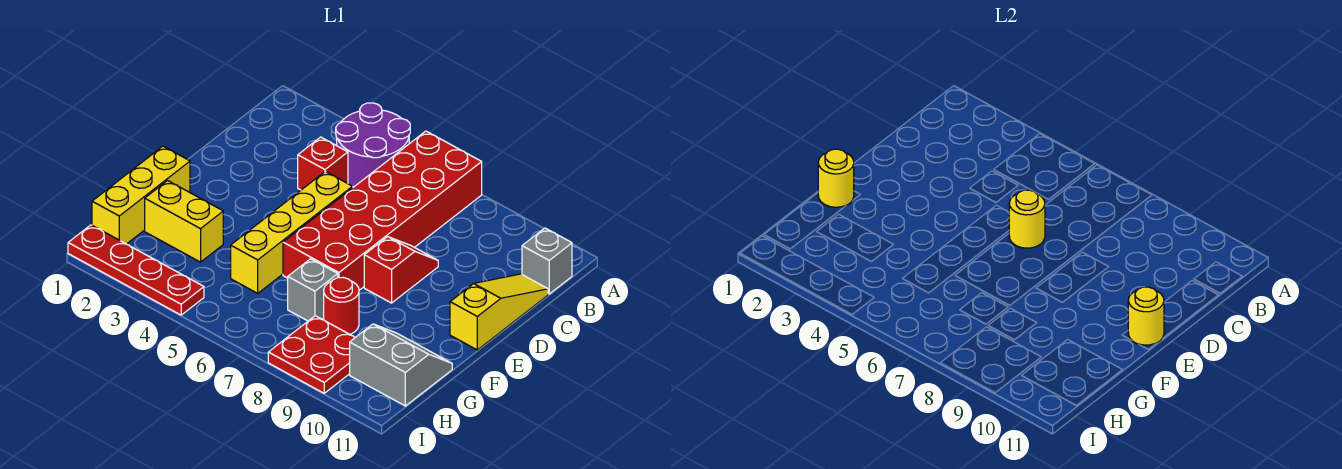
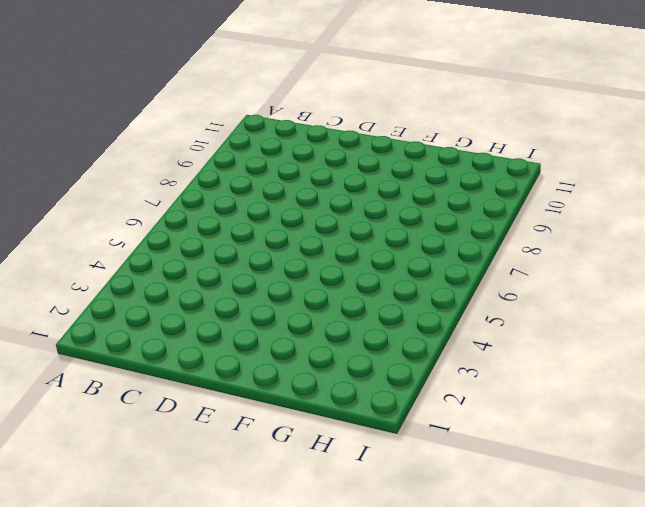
none -> purple 2x2 round brick [336,103,410,187]
none -> red 2x6 brick [283,131,482,290]
none -> grey 1x1 brick [522,228,572,294]

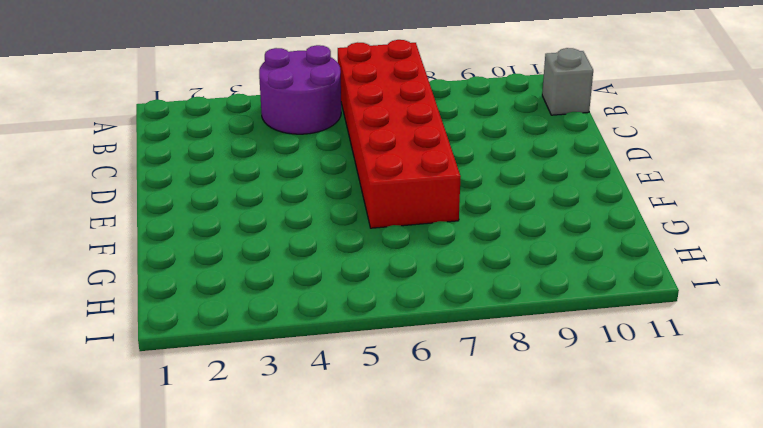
none -> red 1x1 brick [298,137,348,190]
none -> yellow 1x3 slope [450,274,548,350]
none -> yellow 1x4 brick [231,171,353,293]

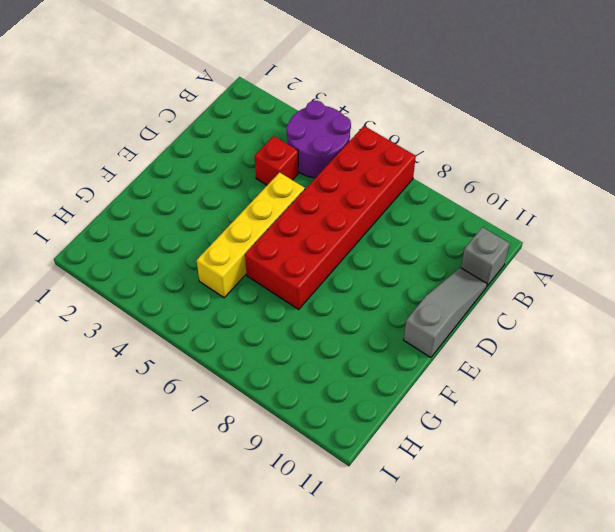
grey 1x3 slope [404,267,487,358] -> yellow 1x3 slope [450,274,548,350]
none -> red 1x2 slope [364,237,438,303]
none -> yellow 1x3 brick [92,146,190,244]
none -> yellow 1x2 brick [145,181,223,262]

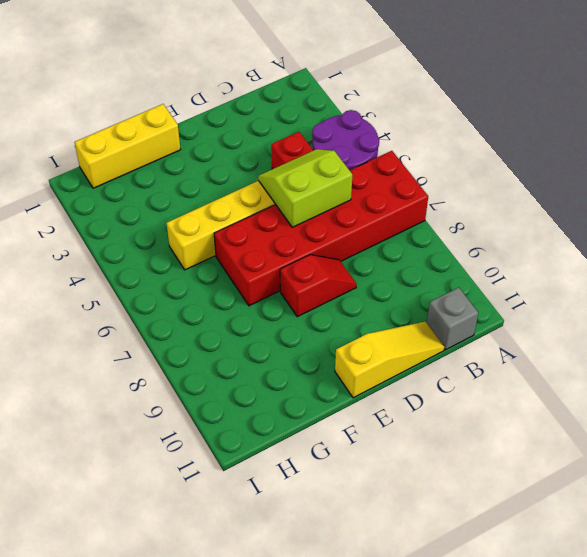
lime 2x2 slope [258,149,352,227] -> yellow 1x1 round brick [1009,190,1045,248]
none -> yellow 1x2 brick [145,181,223,262]
none -> grey 1x1 brick [288,259,338,321]
none -> red 1x1 round brick [324,278,359,334]

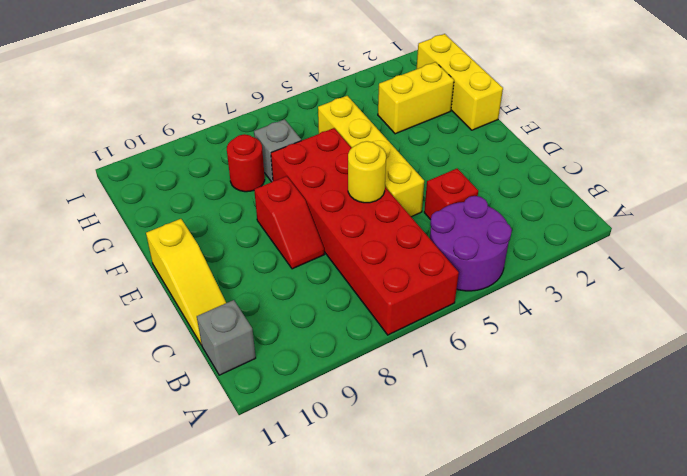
none -> grey 2x2 slope [350,324,452,406]
none -> red 2x2 plate [268,316,355,393]
none -> red 1x4 plate [68,225,204,315]

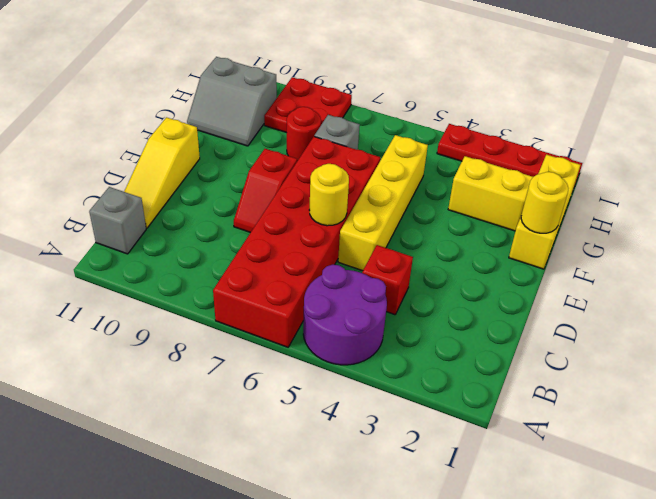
none -> yellow 1x1 round brick [1128,287,1164,345]

